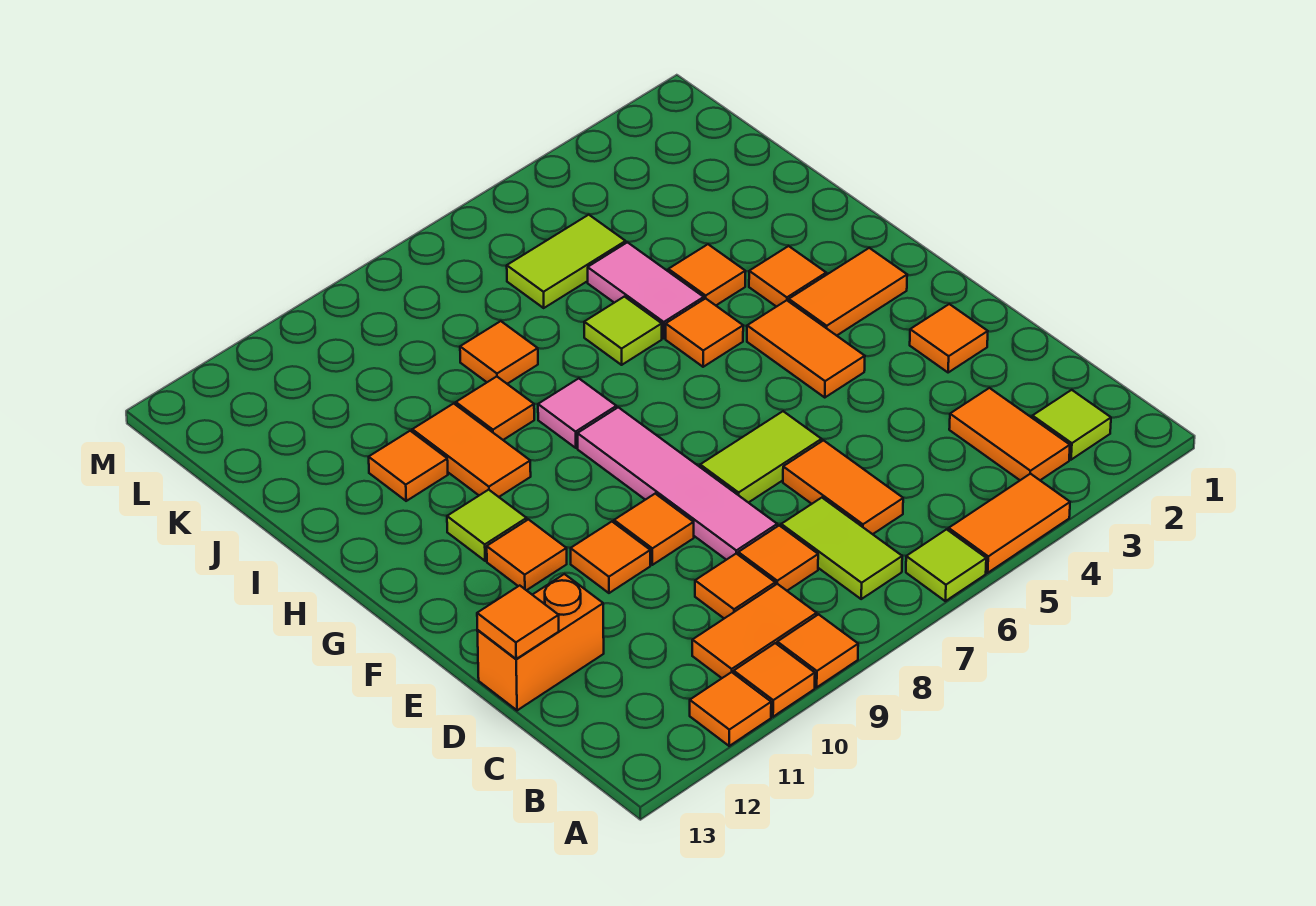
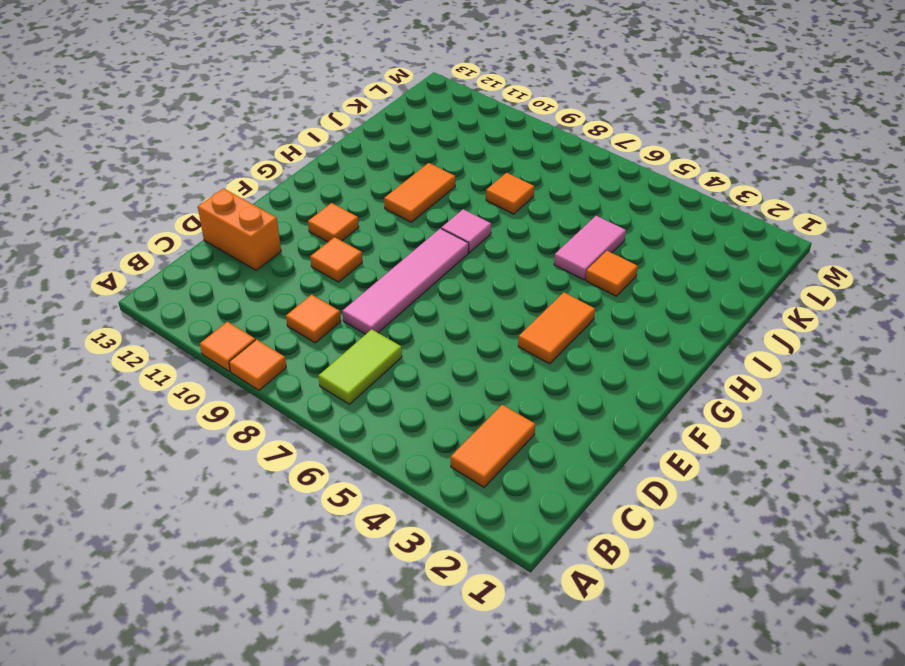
none -> orange 1x2 tile [949,474,1070,573]
none -> lime 1x1 tile [906,529,986,601]
none -> orange 1x1 tile [690,672,771,746]
none -> lime 1x1 tile [1032,390,1111,460]

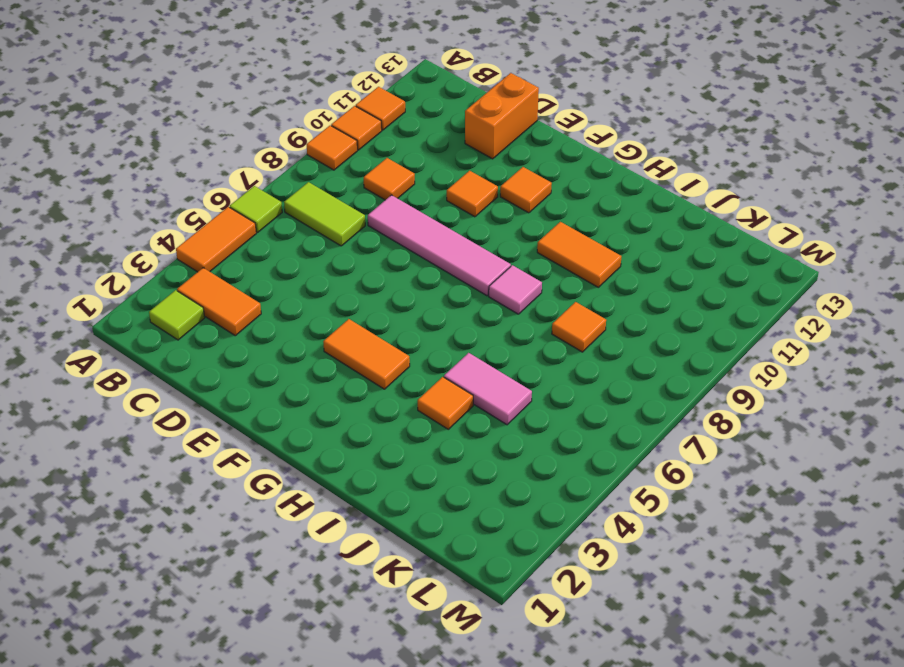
none -> orange 1x2 tile [692,584,817,678]
none -> orange 1x2 tile [783,440,903,534]
none -> orange 1x1 tile [738,525,818,591]
none -> orange 1x1 tile [910,304,988,373]

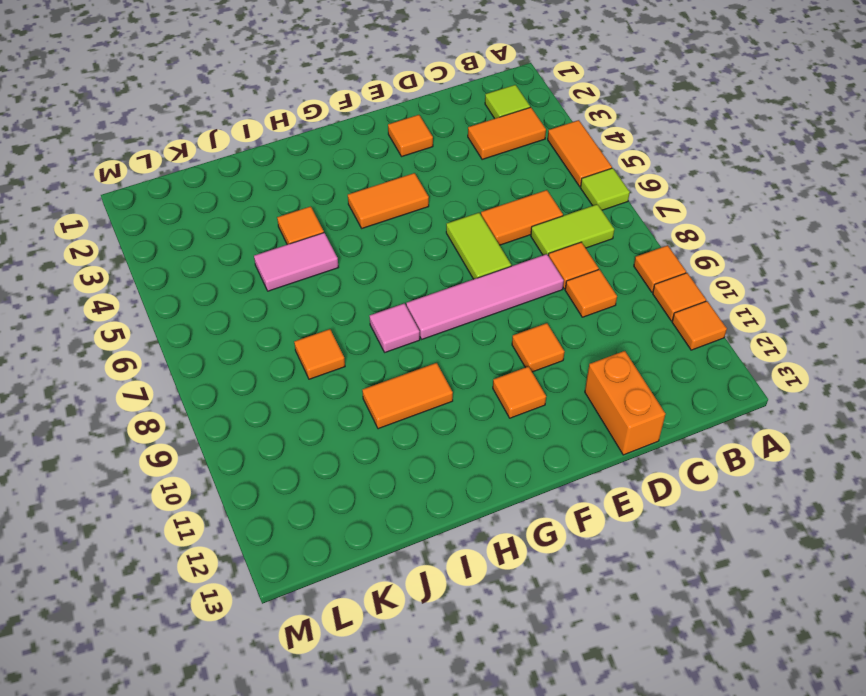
none -> orange 1x2 tile [692,584,817,678]
none -> orange 1x1 tile [614,494,694,565]
none -> orange 1x2 tile [789,248,907,336]
none -> lime 1x1 tile [447,490,527,561]

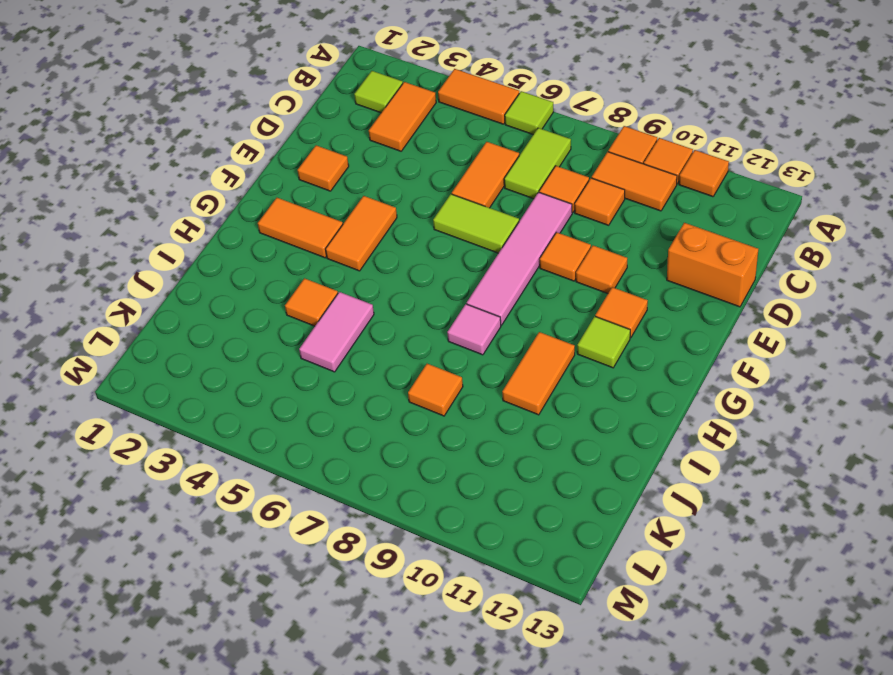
none -> orange 1x1 tile [749,246,826,307]
none -> orange 1x1 tile [666,298,743,367]
none -> lime 1x1 tile [584,297,662,365]
none -> orange 1x1 tile [456,377,534,440]

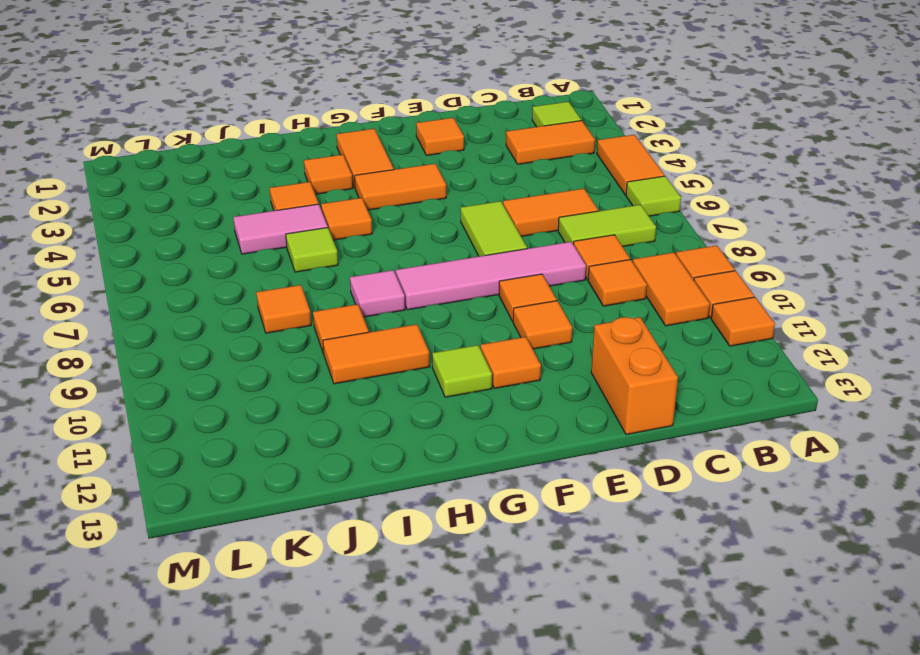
none -> orange 1x1 tile [369,431,448,501]
none -> lime 1x2 tile [507,215,626,308]
none -> orange 1x1 tile [477,586,559,659]

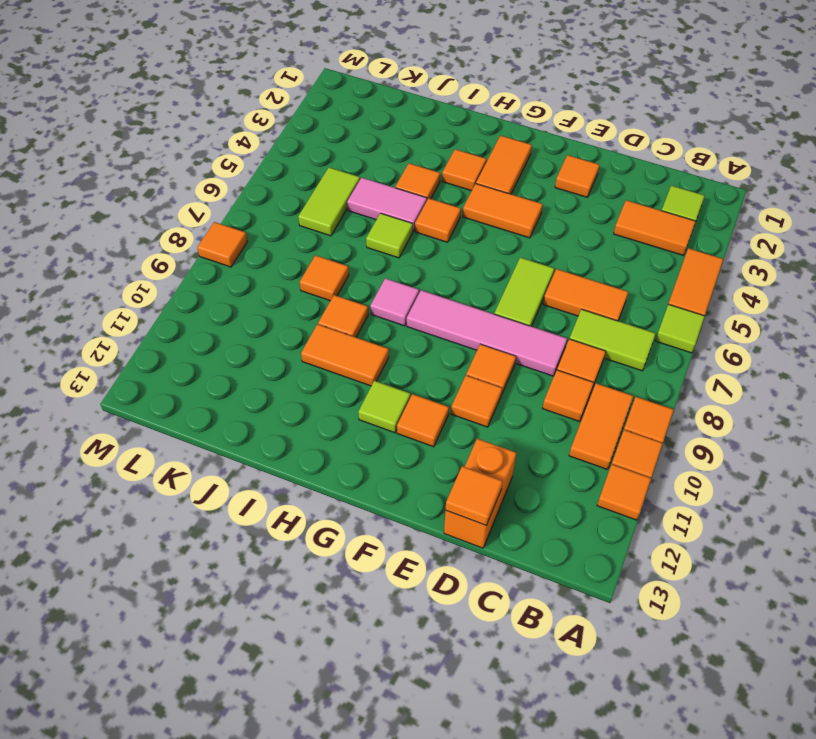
orange 1x1 tile [197,222,248,267] -> orange 1x1 tile moved to [369,431,448,501]

